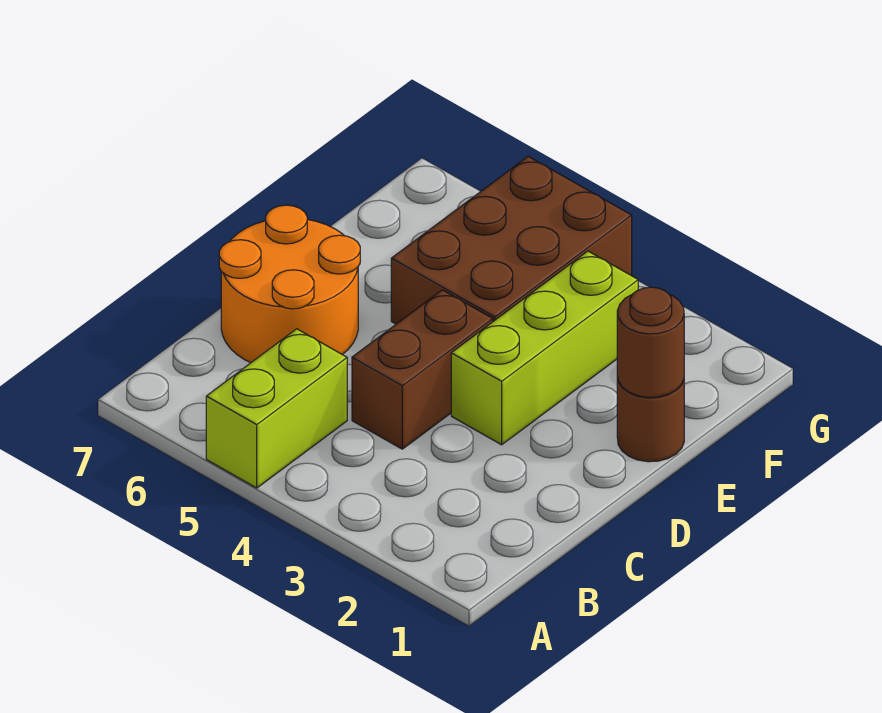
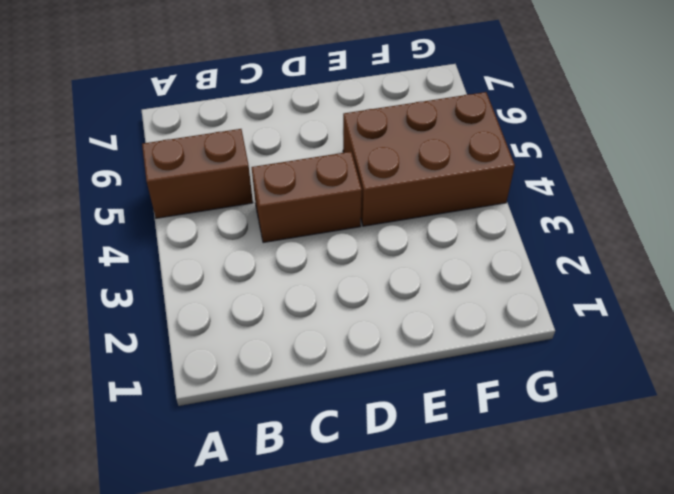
brown 1x2 brick [142,129,253,218] -> lime 1x2 brick [206,329,347,488]
none -> orange 2x2 round brick [219,205,360,363]
none -> lime 1x3 brick [451,251,638,445]

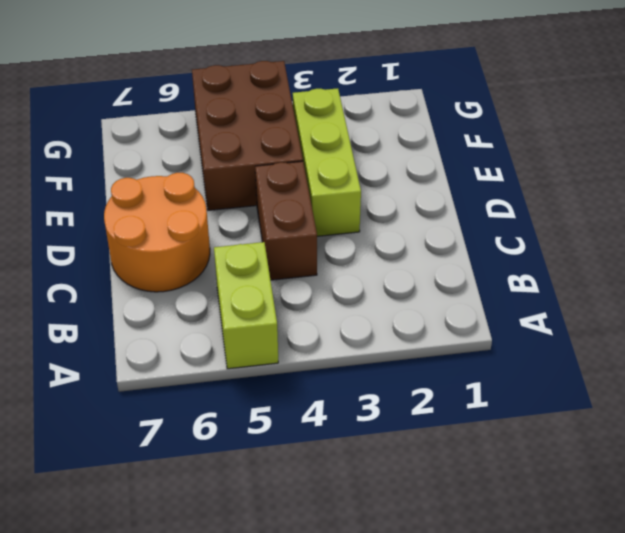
none -> brown 1x1 round brick [617,375,684,462]
none -> brown 1x1 round brick [617,287,684,397]

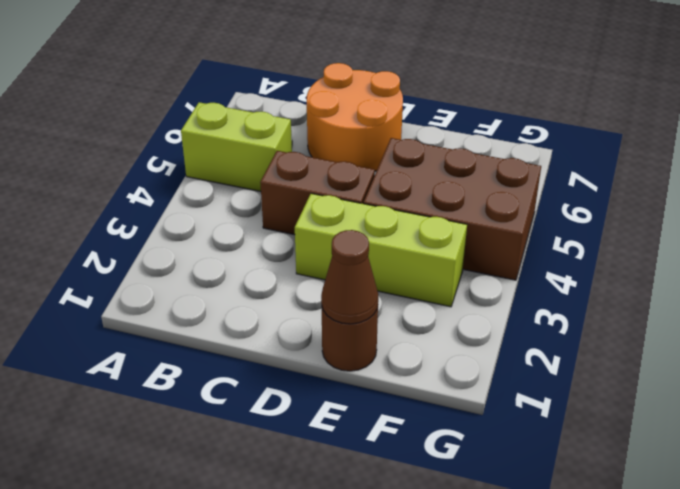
brown 1x1 cone [321,230,378,324] -> brown 1x1 round brick [617,287,684,397]

